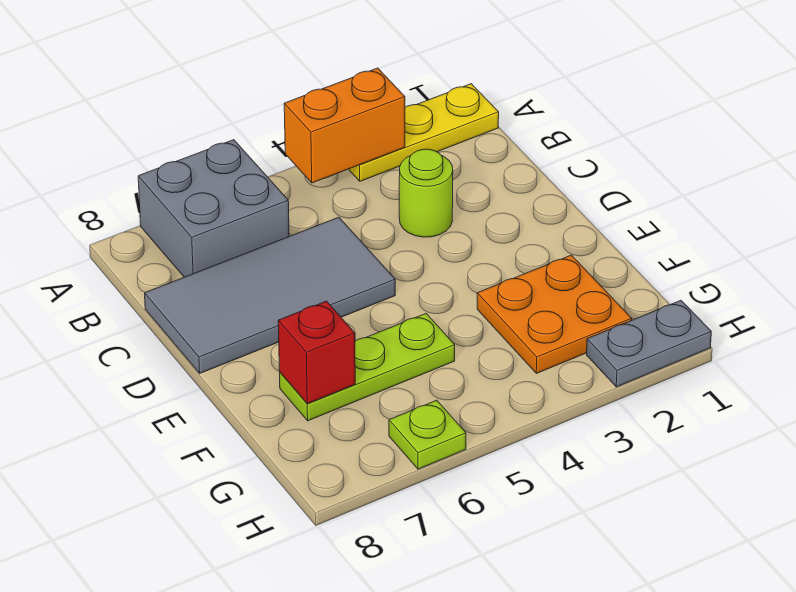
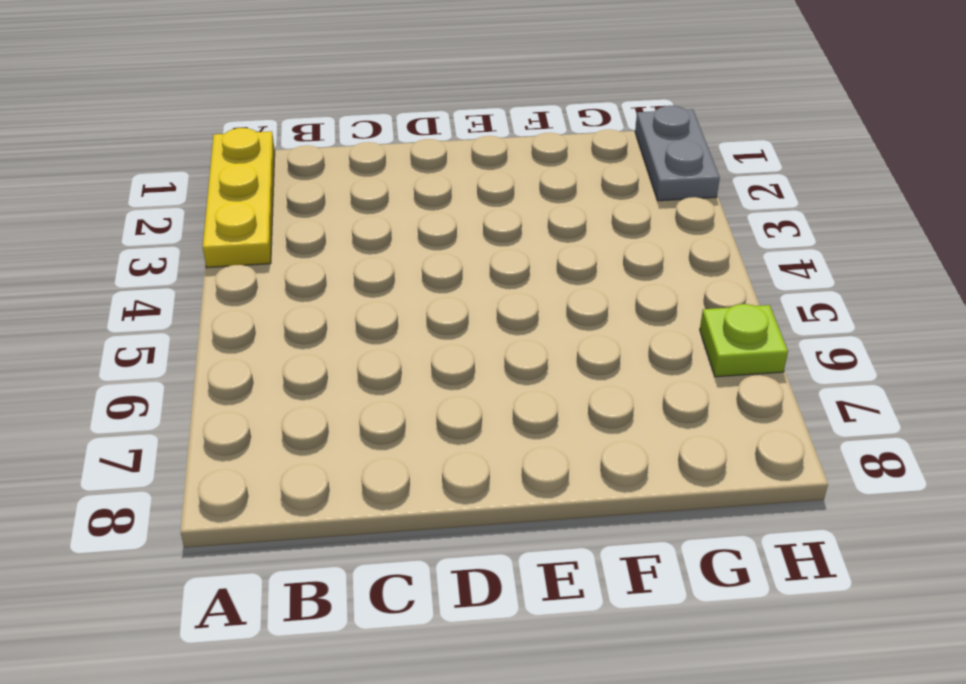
none -> grey 2x2 brick [138,140,289,277]
none -> lime 1x1 round brick [399,149,453,237]

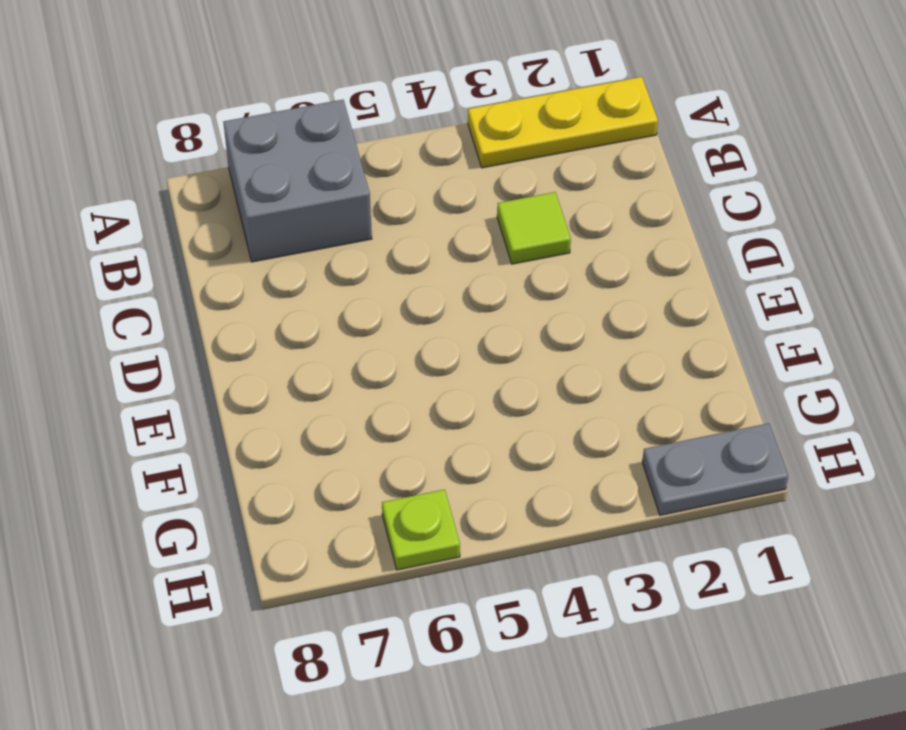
lime 1x1 tile [497,192,571,264] -> lime 1x1 round brick [399,149,453,237]
none -> grey 2x4 tile [145,217,395,373]
none -> orange 2x2 plate [477,255,632,373]

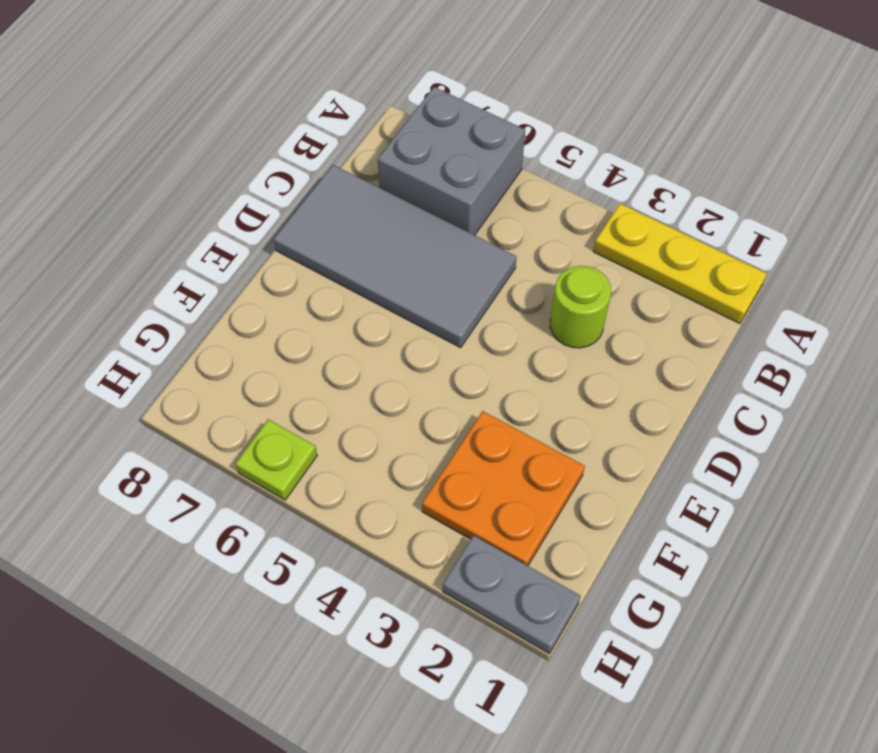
none -> lime 1x3 plate [280,314,455,421]
none -> orange 1x2 brick [284,68,405,183]

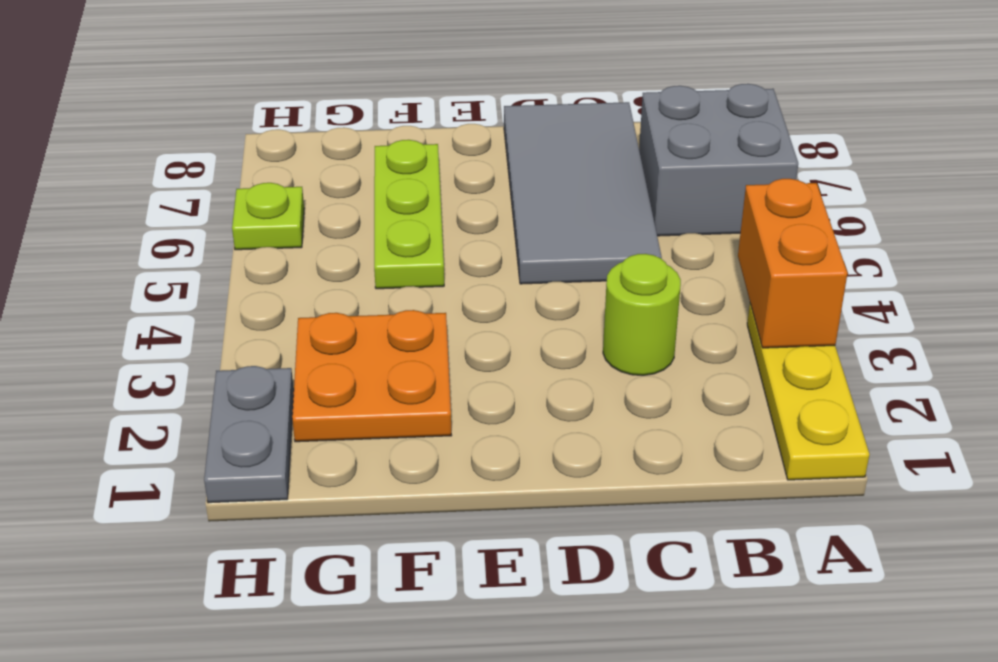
none -> red 1x1 brick [278,301,355,404]

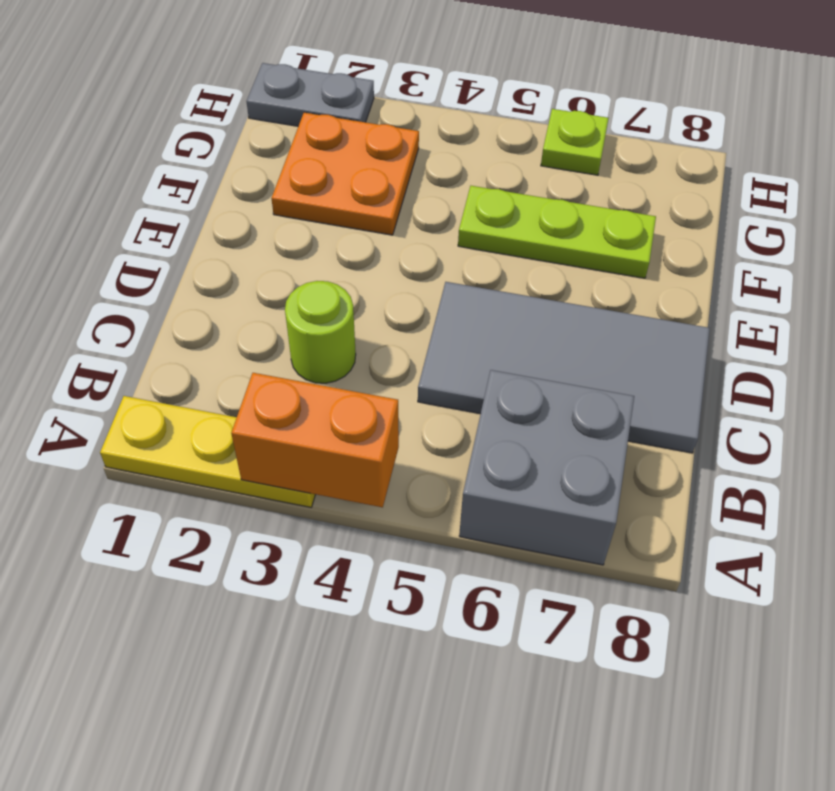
none -> red 1x1 brick [278,301,355,404]

